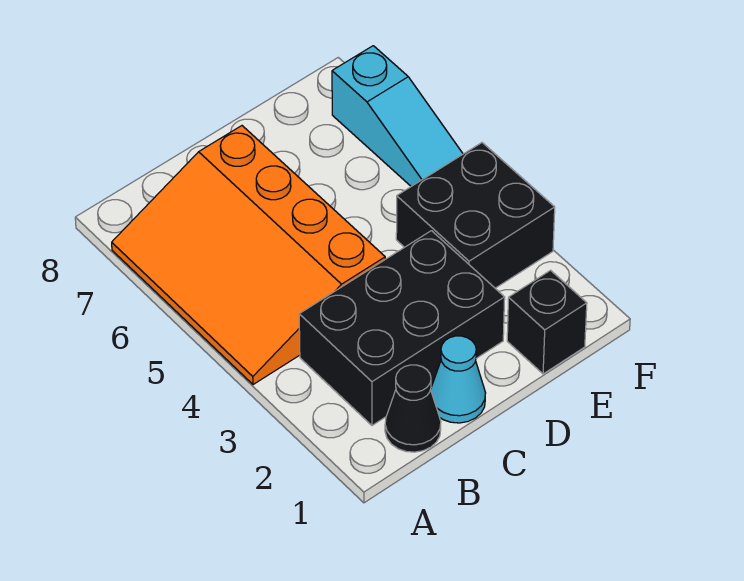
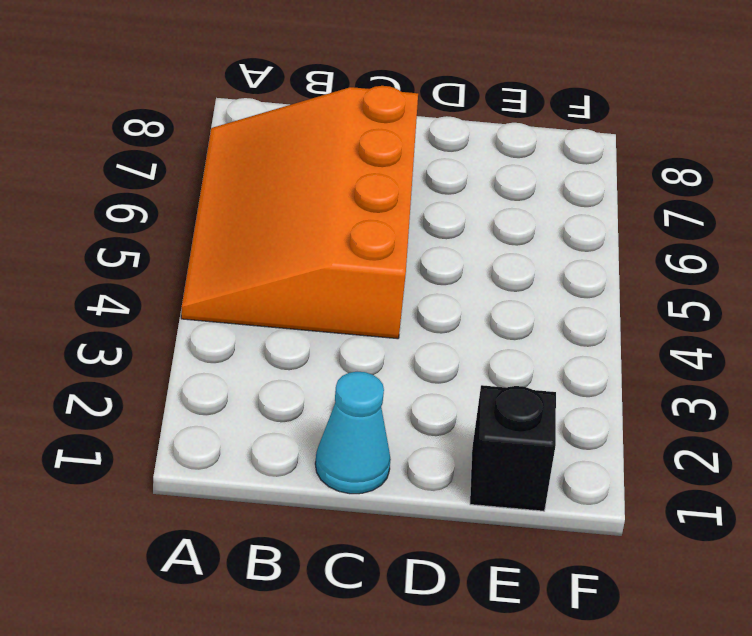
none -> black 1x1 cone [385,365,441,452]
none -> black 2x3 brick [299,231,505,425]

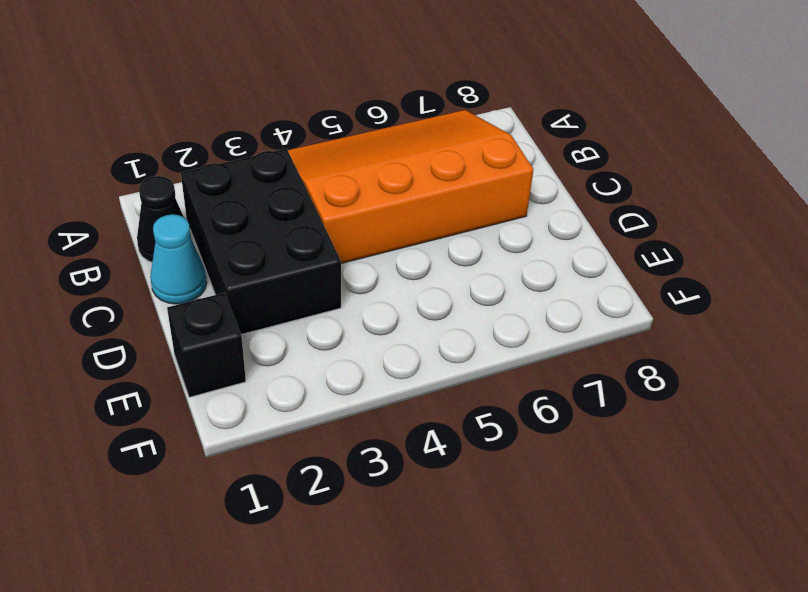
none -> black 2x2 brick [396,143,555,288]
none -> cyan 1x3 slope [332,46,463,186]

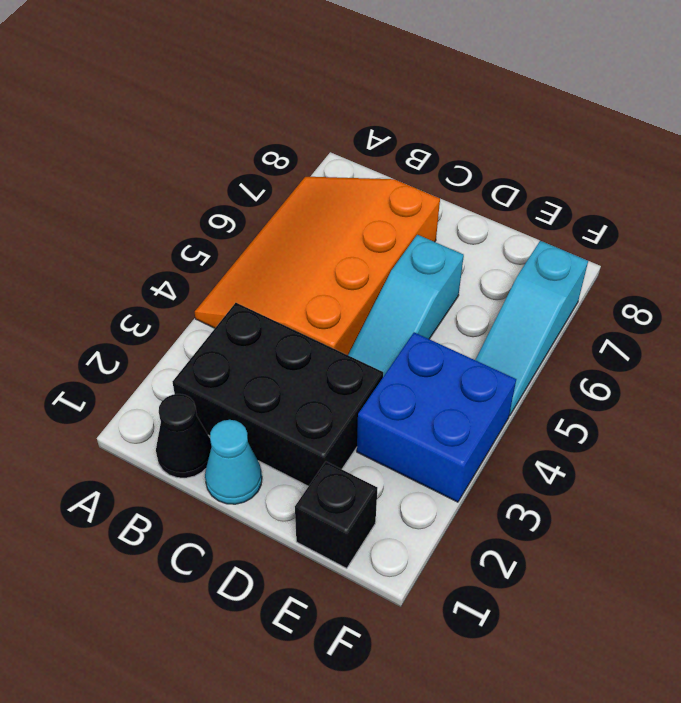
cyan 1x3 slope [348,235,464,377] -> none
blue 2x2 brick [357,332,516,502] -> black 2x2 brick [396,143,555,288]

